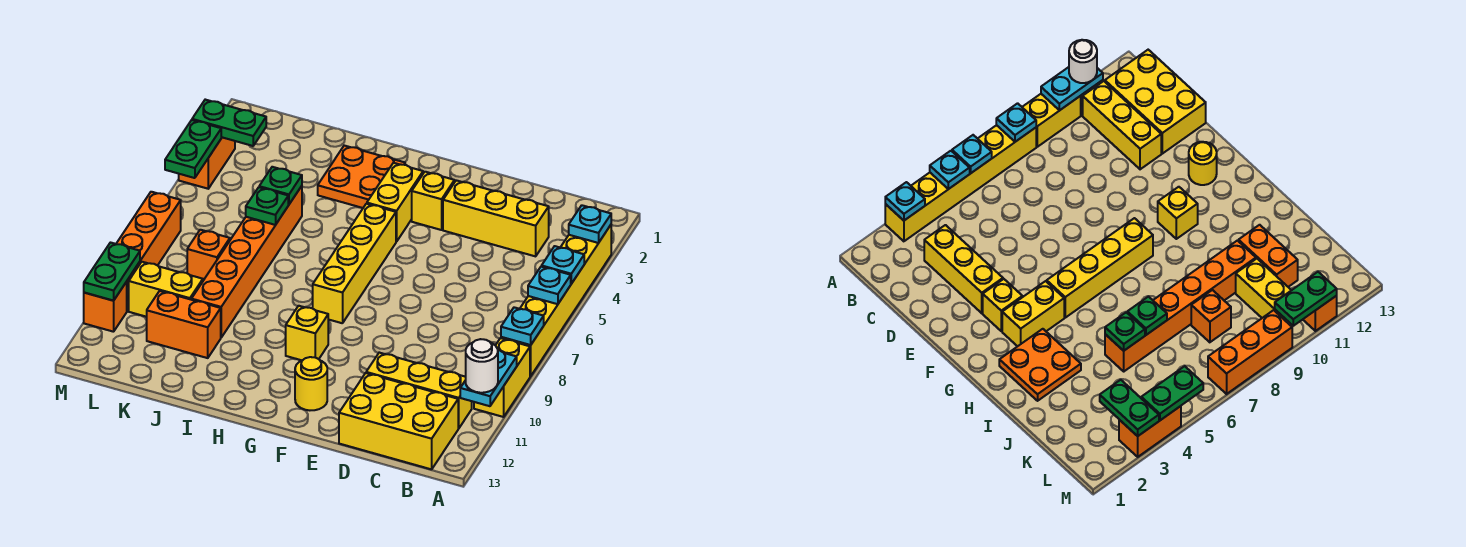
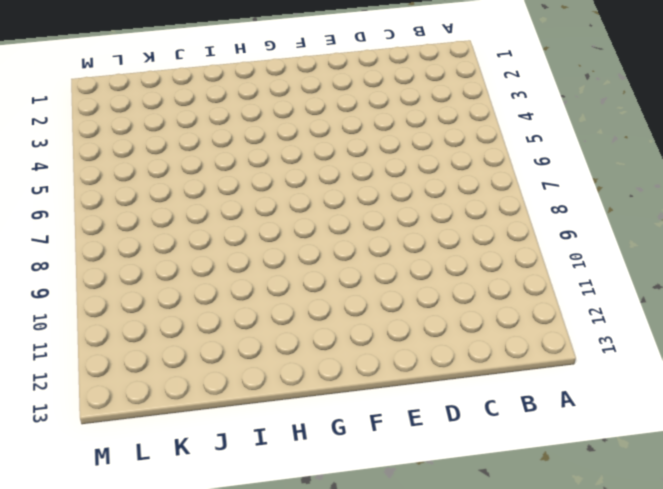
none -> yellow 1x6 brick [501,225,611,376]
none -> yellow 1x2 brick [474,338,530,417]
none -> yellow 1x3 brick [366,353,472,428]

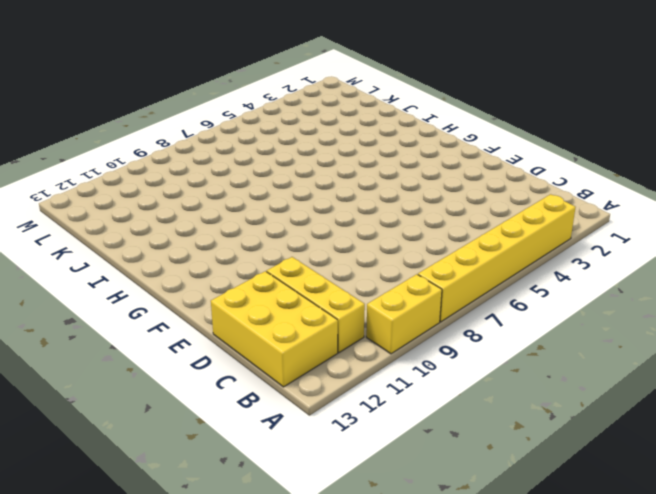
none -> yellow 1x3 brick [443,180,549,256]
none -> yellow 1x1 brick [412,172,455,230]
none -> yellow 1x1 round brick [295,357,327,410]

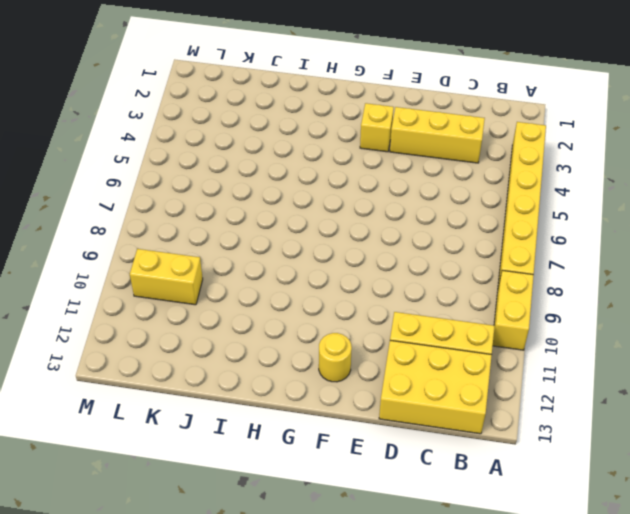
none -> yellow 1x2 brick [367,163,423,242]
none -> yellow 1x4 brick [313,204,396,323]
none -> yellow 1x1 brick [286,306,328,360]

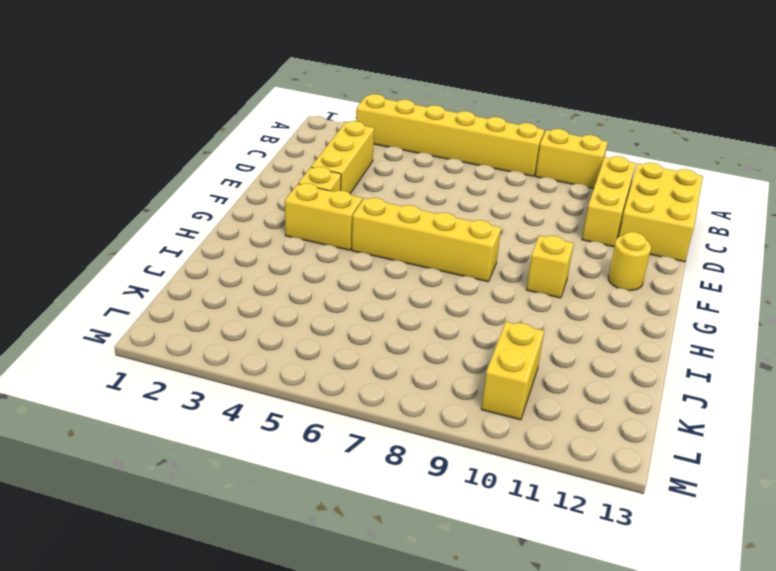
none -> orange 2x2 plate [318,146,405,208]
none -> orange 1x6 brick [191,186,302,337]
none -> orange 1x2 brick [147,291,221,358]

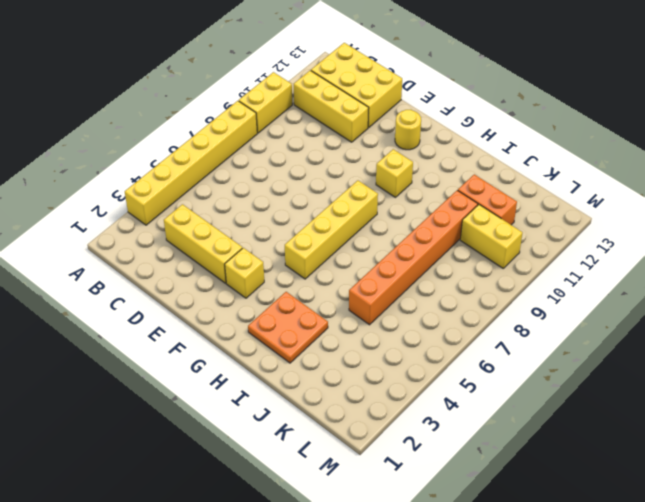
none -> yellow 1x2 brick [367,163,423,242]
none -> orange 1x1 brick [187,230,230,281]
none -> orange 1x2 brick [179,137,235,189]

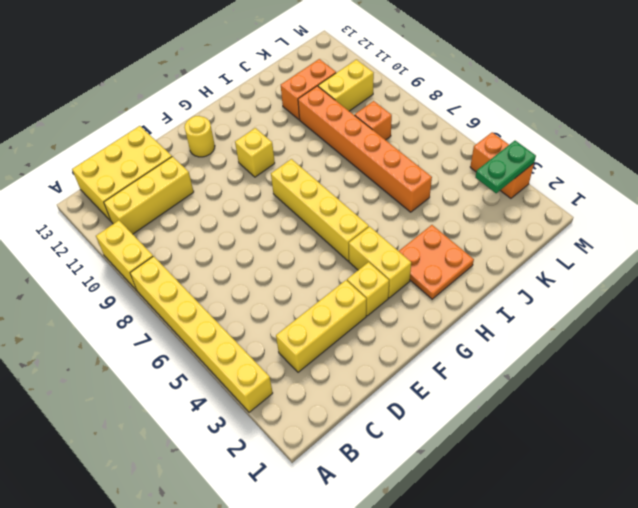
none -> orange 1x3 brick [116,192,181,288]
none -> orange 1x1 brick [84,282,127,332]
none -> cyan 1x1 plate [569,205,611,243]

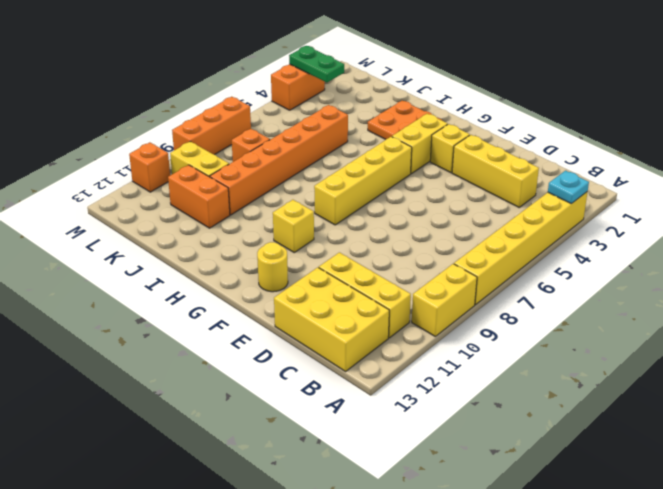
none -> cyan 1x1 plate [542,246,584,284]
none -> cyan 1x1 plate [528,266,571,304]
none -> cyan 1x1 plate [501,307,544,345]

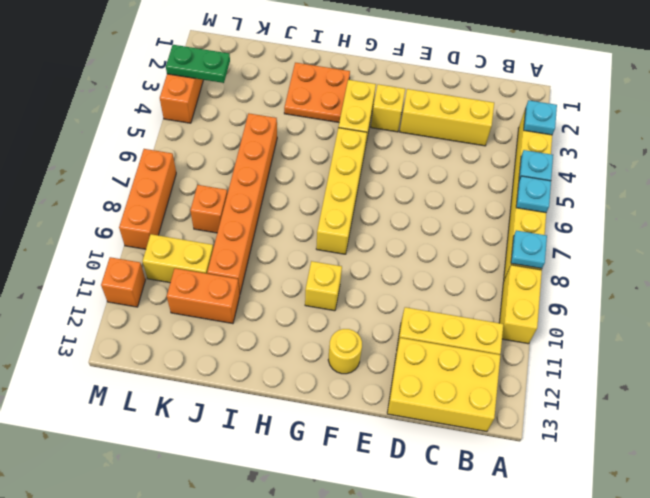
none -> cyan 1x2 plate [460,350,517,406]
none -> green 1x1 plate [259,167,302,204]
none -> green 1x1 plate [246,187,288,225]

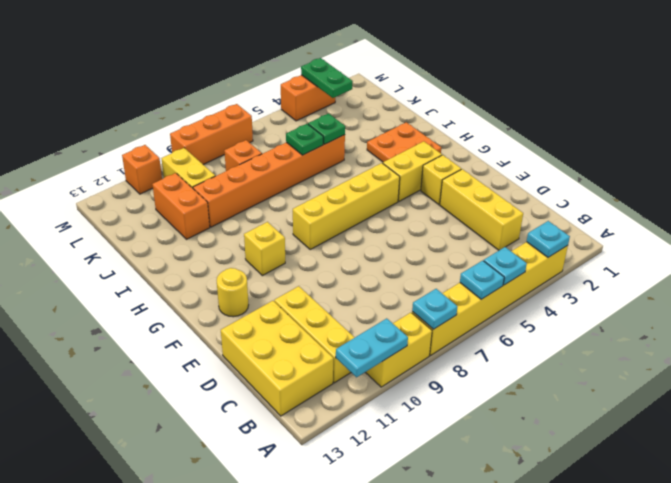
none -> green 1x2 plate [165,120,221,178]
none -> green 1x2 plate [84,243,140,301]
none -> white 1x1 round brick [466,339,498,393]

